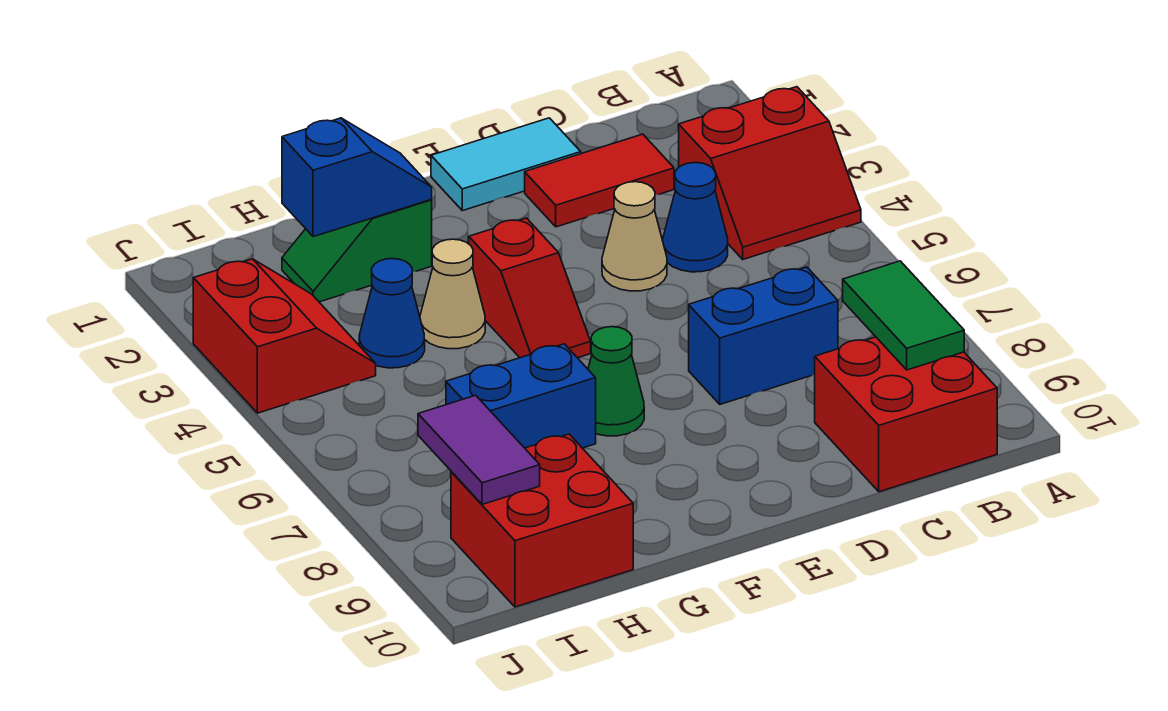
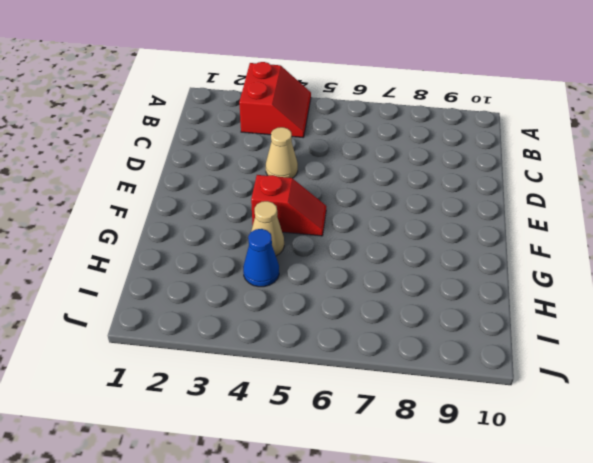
none -> red 2x2 brick [815,337,997,492]
none -> red 1x2 tile [525,134,674,227]
none -> blue 1x1 cone [663,163,728,272]

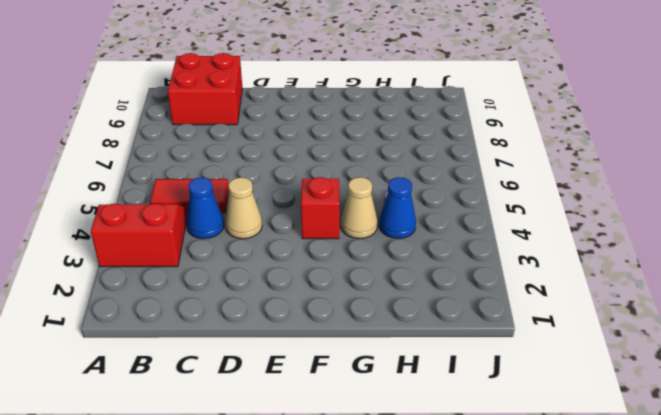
red 1x2 tile [150,179,229,213] -> red 1x2 tile moved to [525,134,674,227]
none -> blue 1x2 brick [689,267,838,404]
none -> cyan 1x2 tile [431,118,581,211]
none -> green 1x1 cone [588,327,644,436]

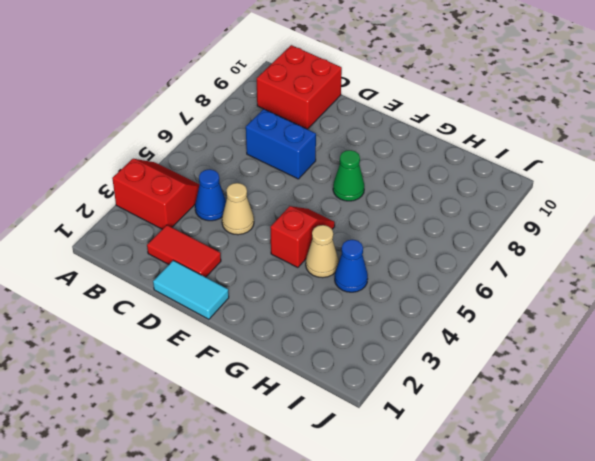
none -> green 1x2 slope [282,200,432,302]
none -> blue 1x2 brick [446,344,596,448]
none -> red 2x2 brick [451,434,633,607]

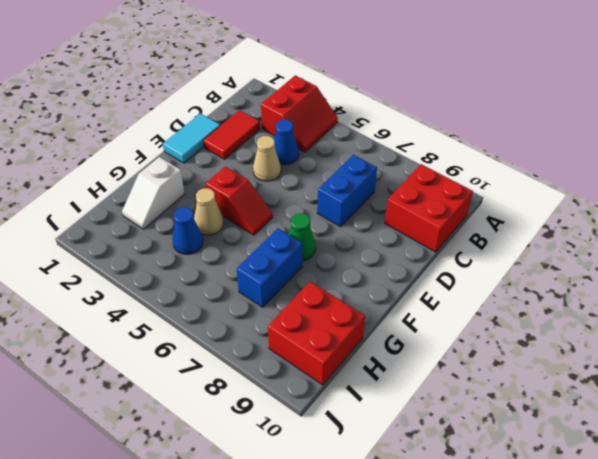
white 1x2 slope [122,157,185,229] -> green 1x2 slope [282,200,432,302]
none -> red 2x2 slope [193,259,376,413]
none -> green 1x2 tile [843,261,964,370]
none -> blue 1x2 slope [282,118,432,237]

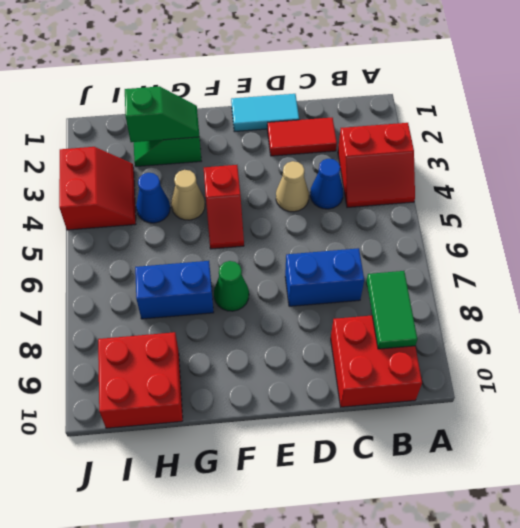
green 1x2 slope [125,86,199,142] -> blue 1x2 slope [282,118,432,237]
none -> purple 1x2 tile [418,395,540,504]

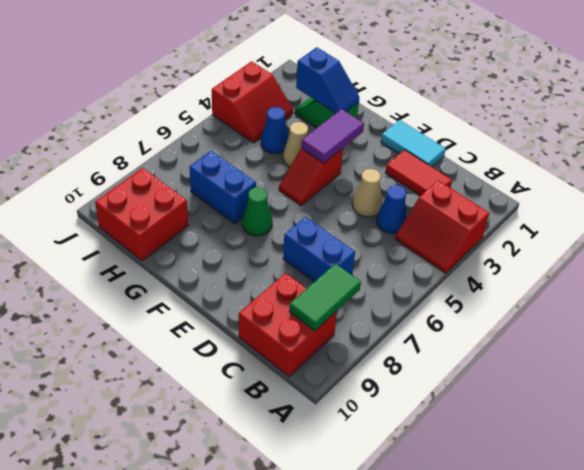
purple 1x2 tile [301,109,364,163] -> purple 1x2 tile moved to [418,395,540,504]

